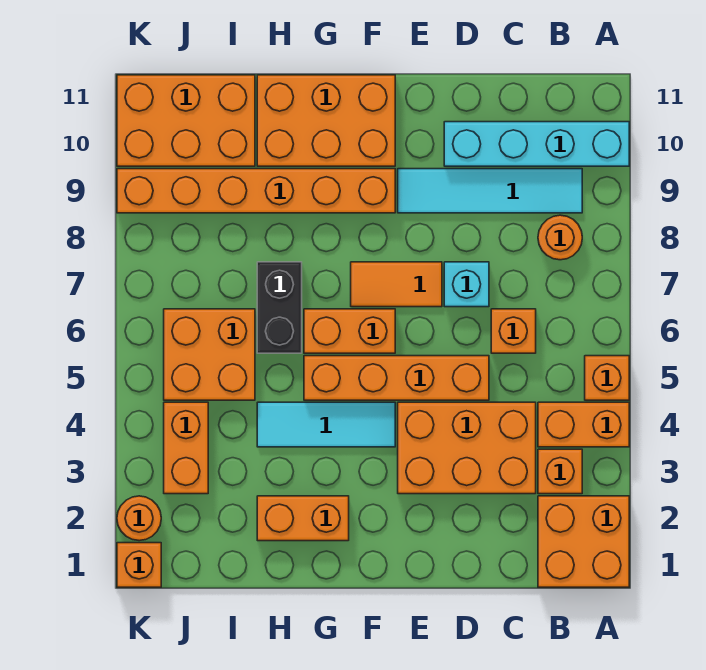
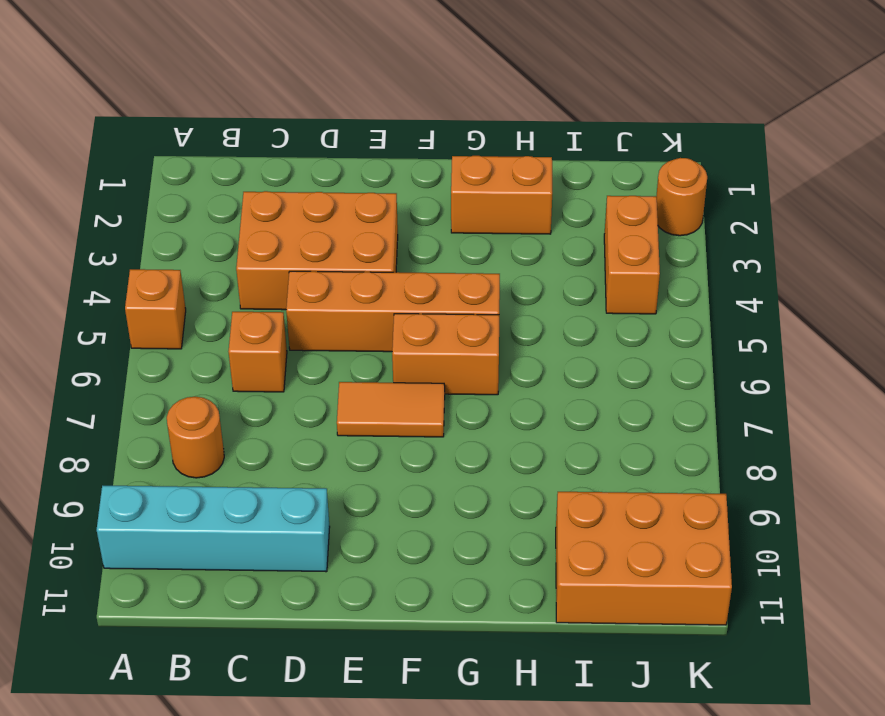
none -> orange 2x2 brick [538,496,629,587]
none -> orange 1x2 brick [538,402,629,447]
none -> orange 1x1 brick [538,449,582,494]

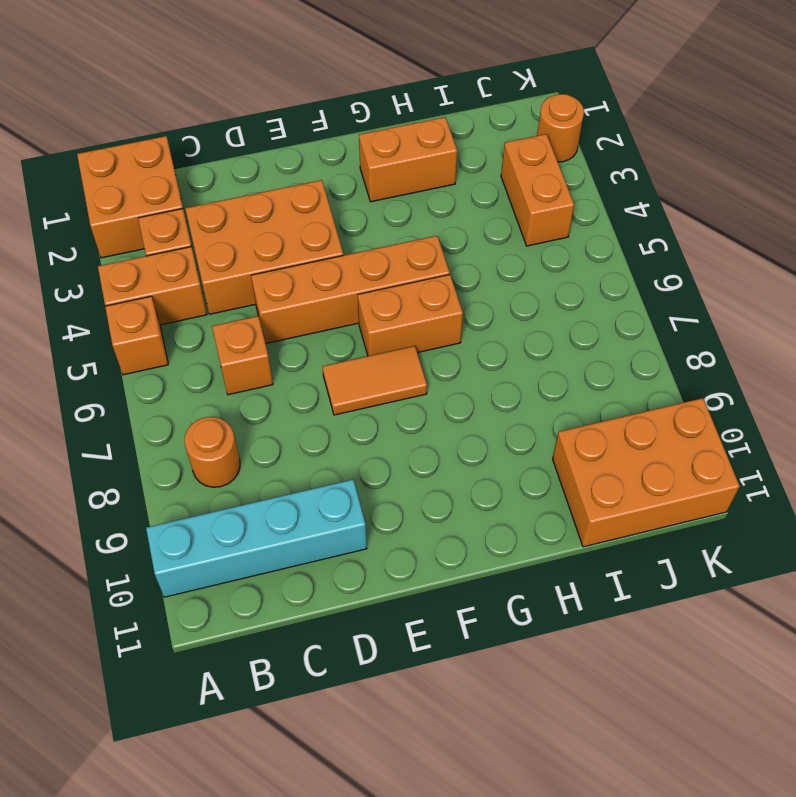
none -> cyan 1x4 tile [398,169,582,213]
none -> cyan 1x1 brick [444,262,489,307]
none -> cyan 1x3 tile [257,402,395,447]

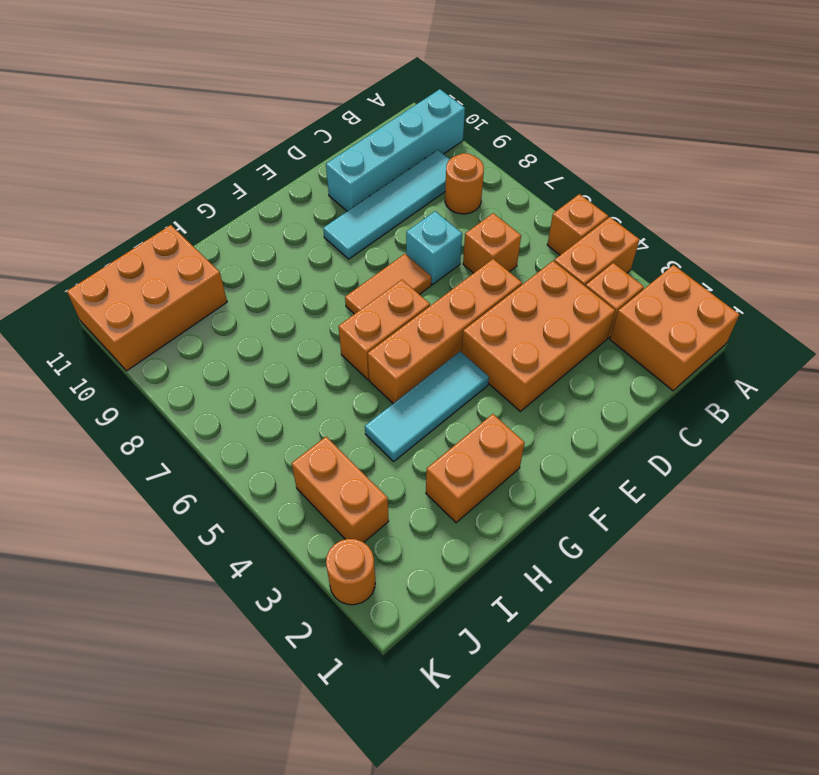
none -> orange 1x6 brick [117,169,395,213]
none -> orange 2x3 brick [257,75,395,166]
none -> black 1x2 brick [257,262,302,353]

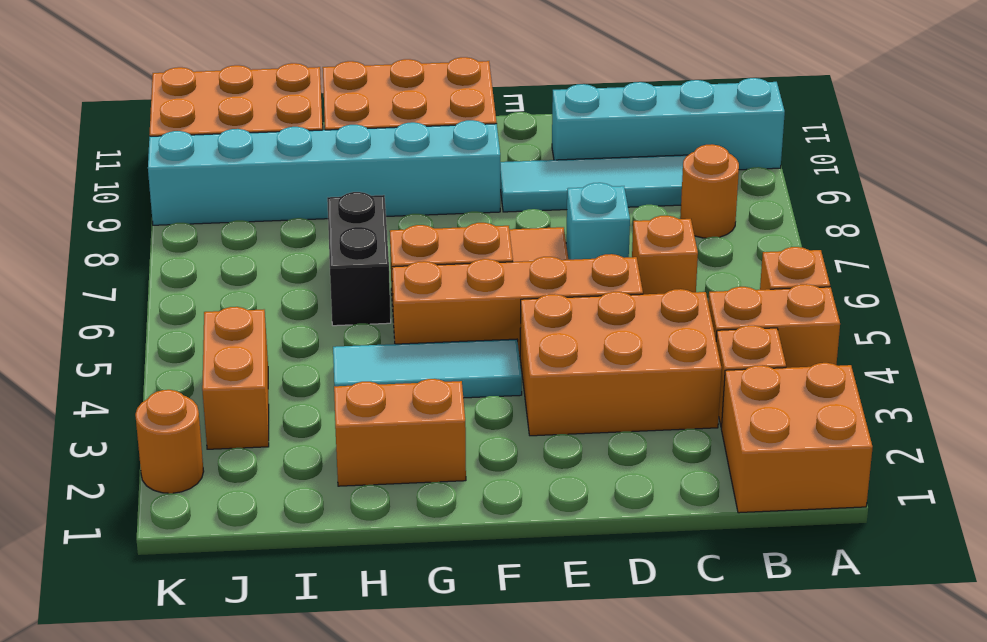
cyan 1x6 brick [148,120,500,225] -> orange 1x6 brick [117,169,395,213]
none -> orange 2x2 brick [164,309,255,400]
none -> orange 1x1 brick [117,543,161,587]

